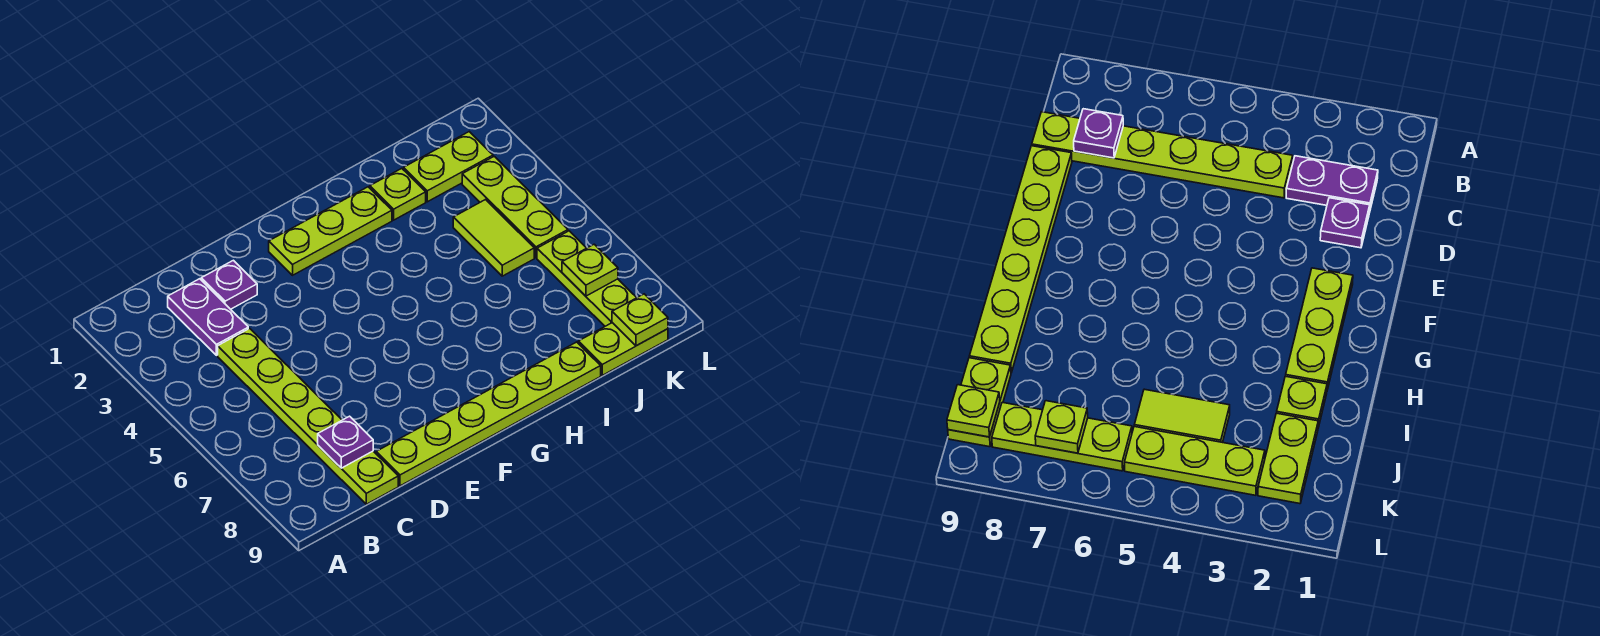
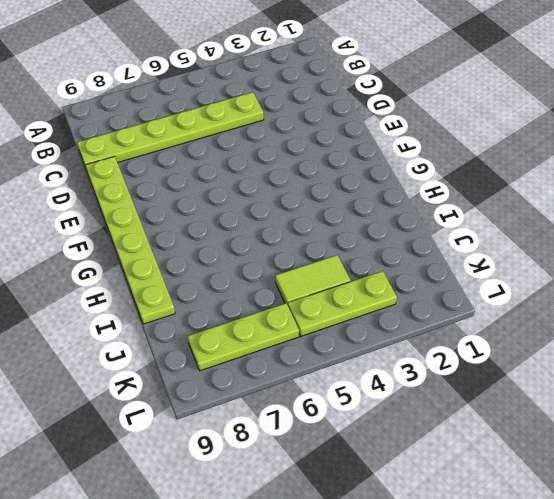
none -> purple 1x2 plate [168,279,248,355]
none -> purple 1x1 plate [201,260,257,309]
none -> lime 1x3 plate [269,187,392,275]

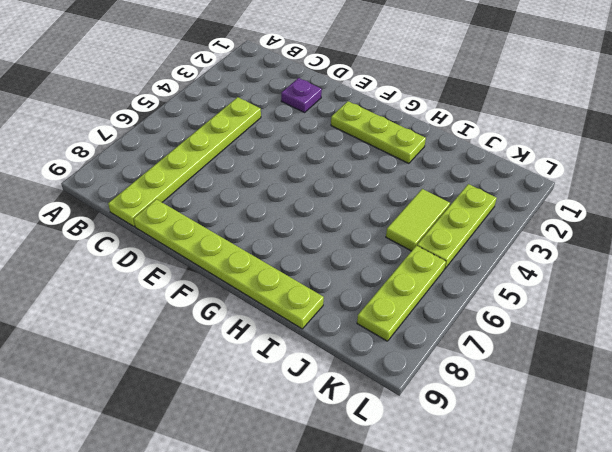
none -> purple 1x2 plate [168,279,248,355]
none -> lime 1x1 plate [370,168,426,220]
none -> lime 1x2 plate [404,132,493,202]

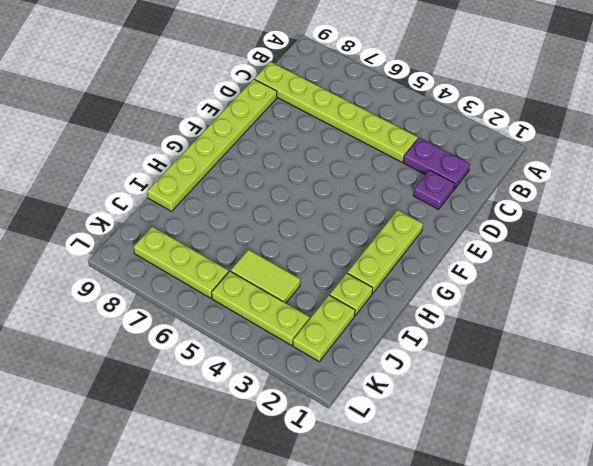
none -> lime 1x2 plate [578,323,668,375]
none -> purple 1x1 plate [318,416,373,468]
none -> lime 1x1 plate [562,244,618,296]

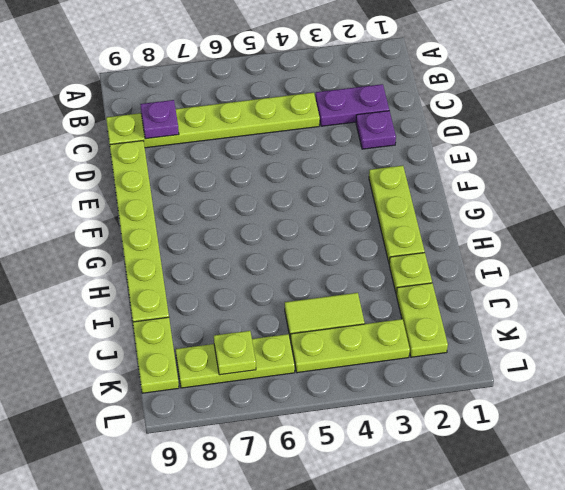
none -> lime 1x1 plate [612,294,668,346]

